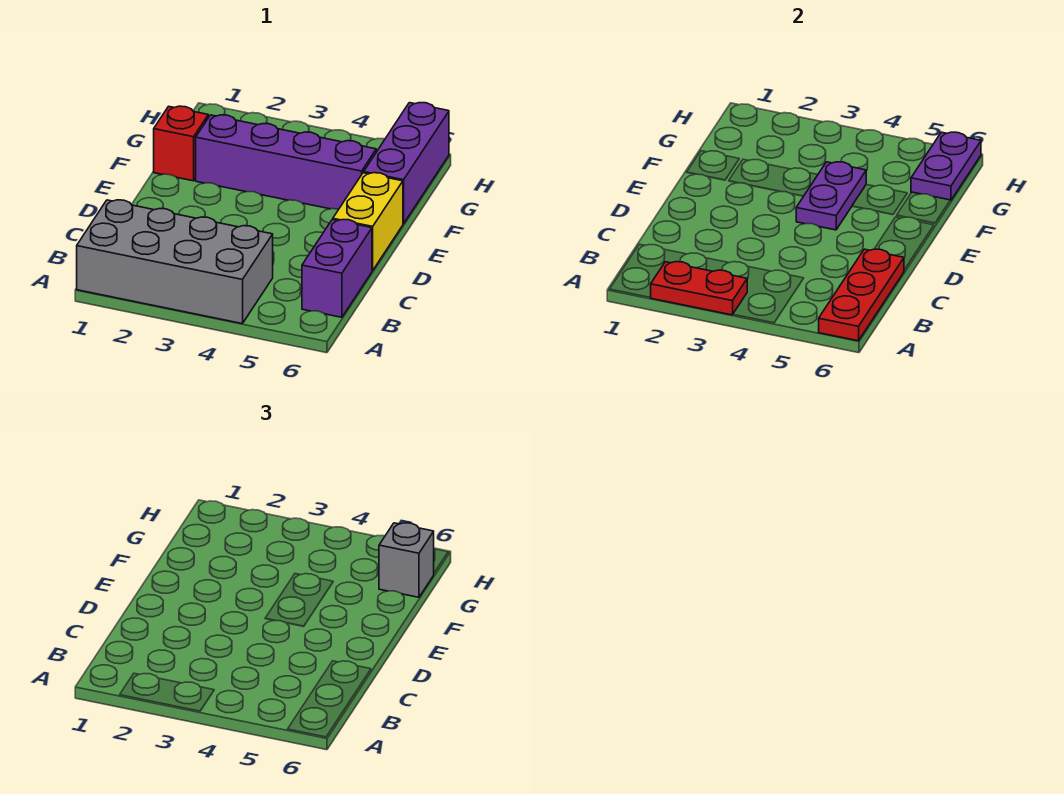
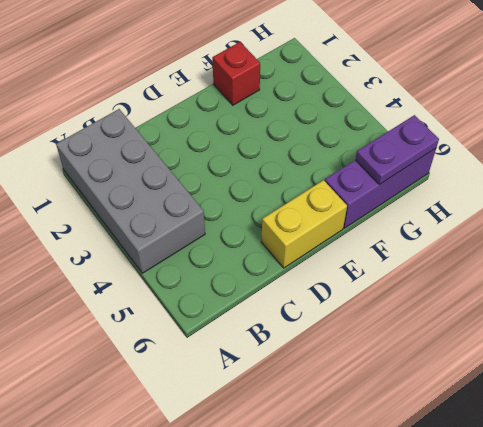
none -> purple 1x2 brick [302,220,372,317]
none -> purple 1x4 brick [196,115,376,209]

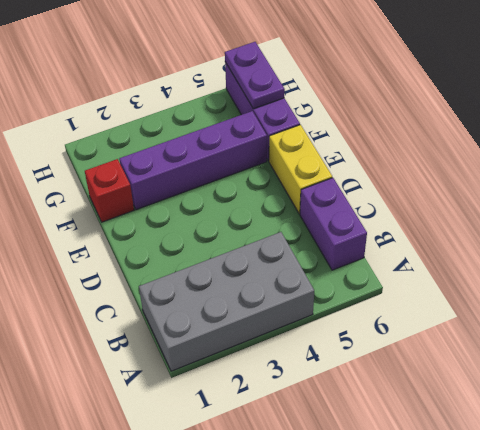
none -> red 1x2 plate [651,262,747,315]
none -> red 1x3 plate [819,249,904,341]

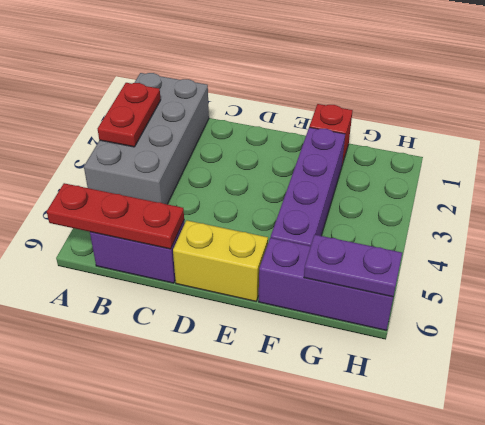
none -> purple 1x2 plate [796,162,866,230]
none -> grey 1x1 brick [379,523,434,597]

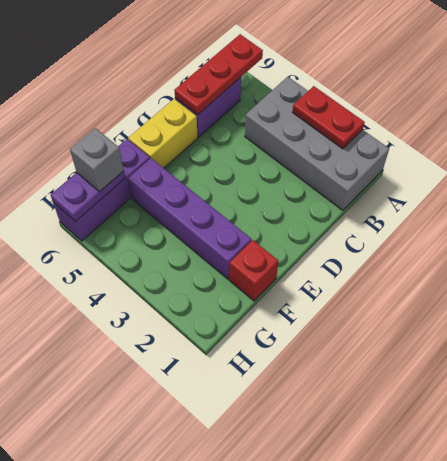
none -> purple 1x2 plate [796,162,866,230]

